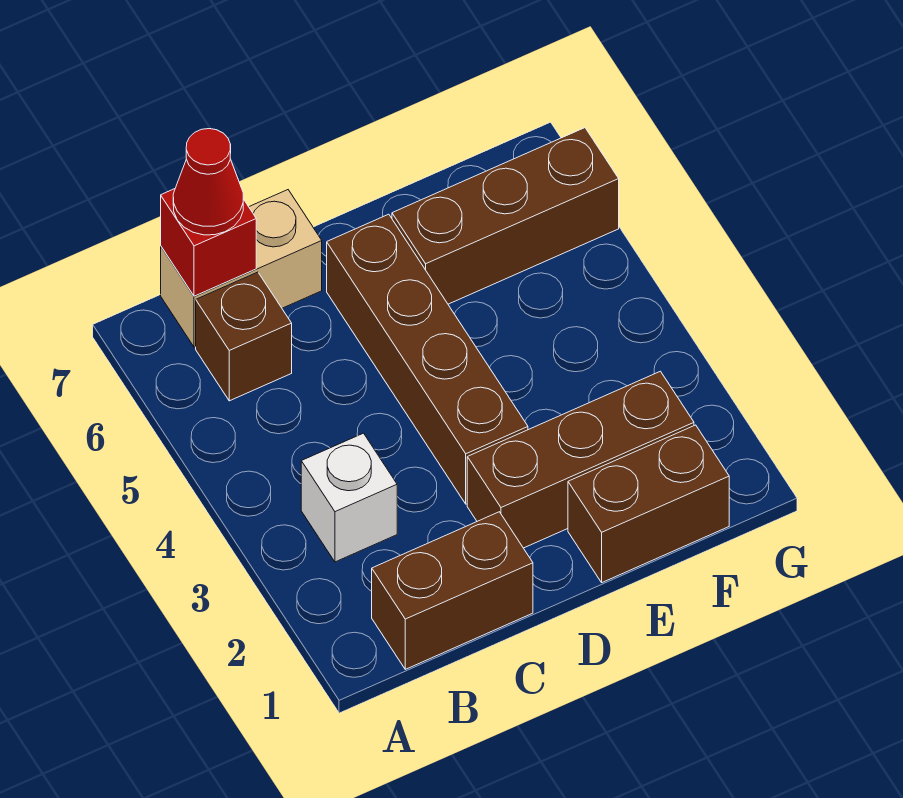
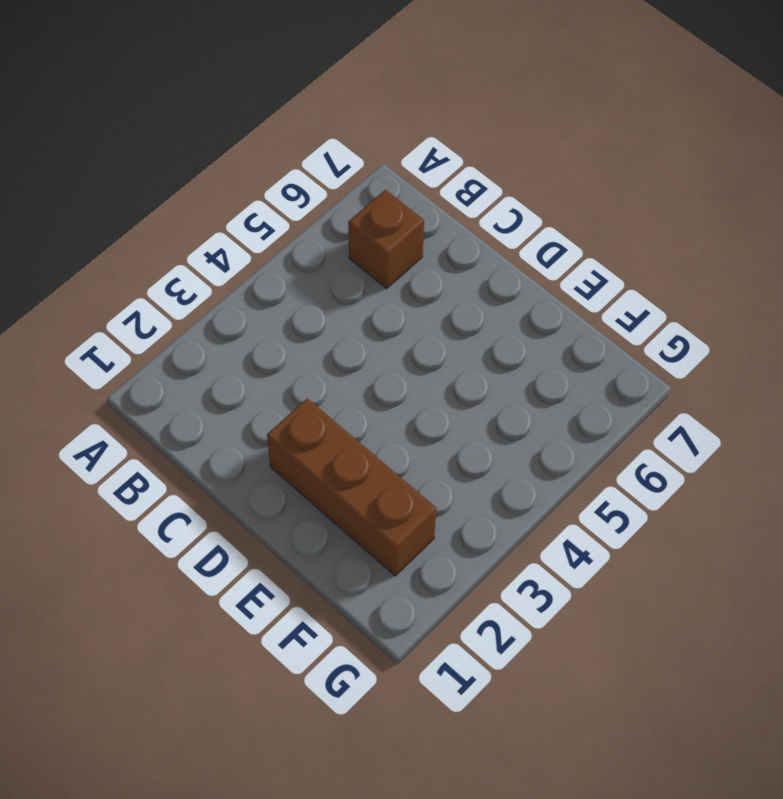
none -> brown 1x2 brick [372,512,533,669]
none -> white 1x1 brick [301,433,397,562]

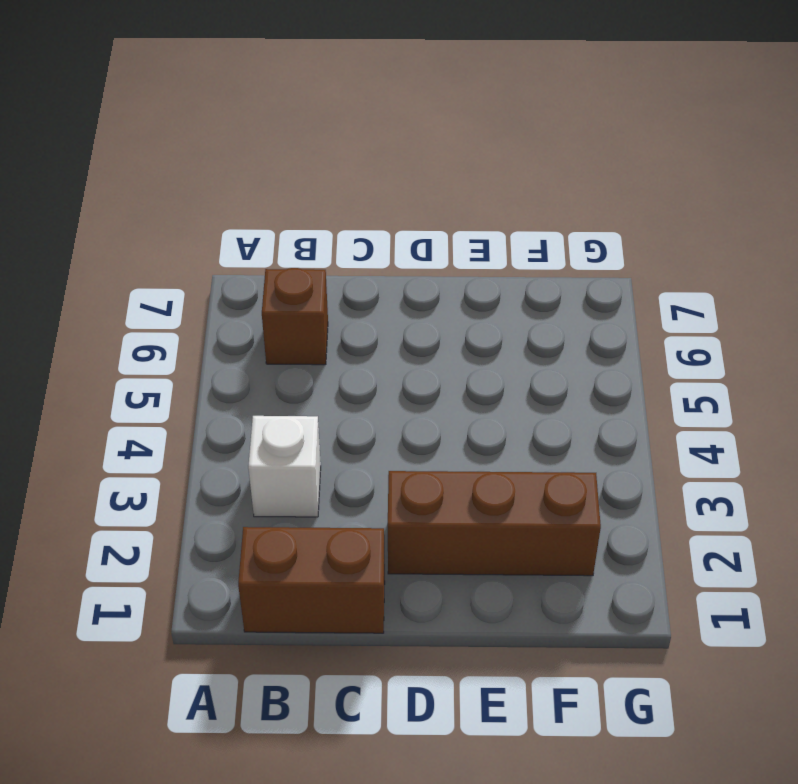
none -> tan 1x2 brick [161,190,322,347]
none -> brown 1x4 brick [327,214,528,504]

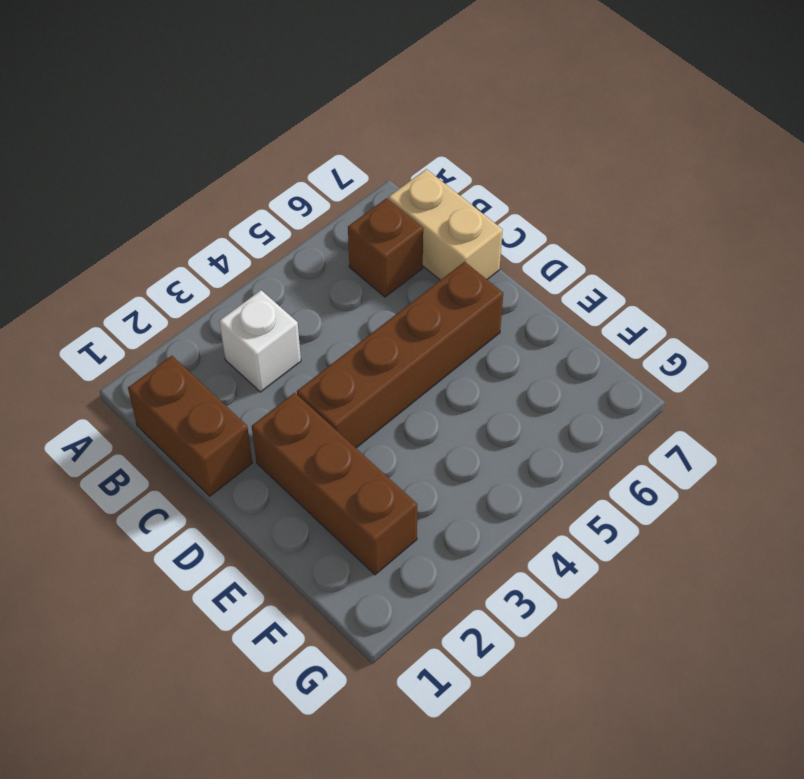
none -> brown 1x2 brick [568,425,729,582]
none -> brown 1x3 brick [392,128,619,304]

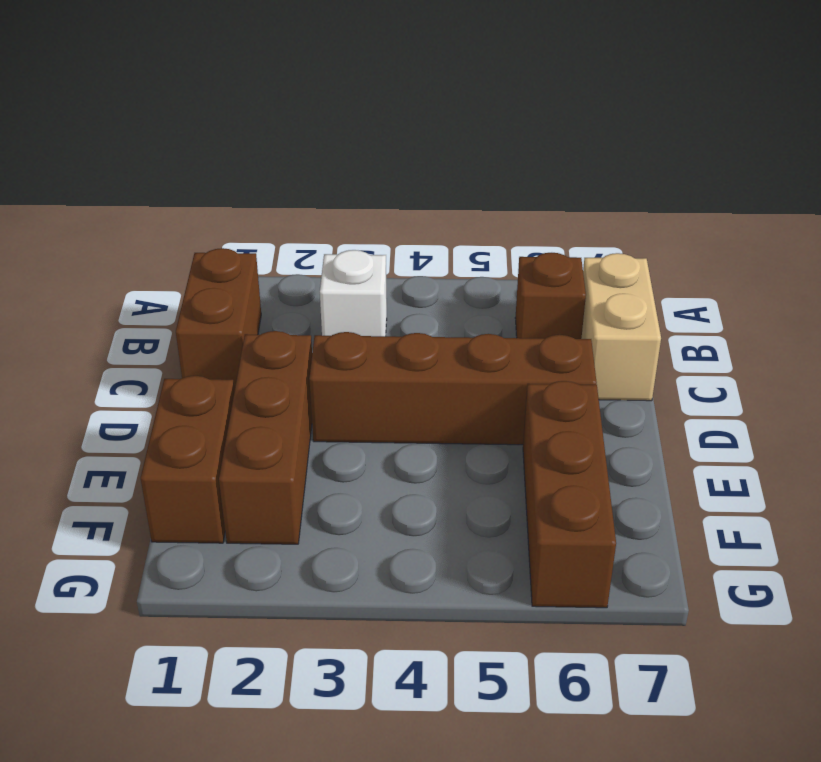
none -> red 1x1 brick [161,189,256,296]
none -> red 1x1 cone [173,129,243,235]

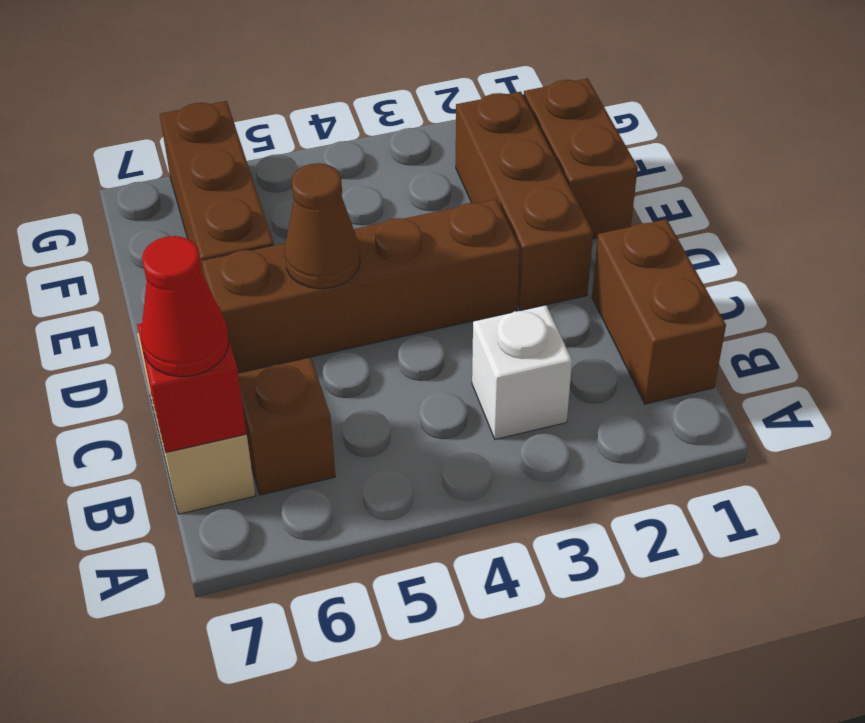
brown 1x1 cone [284,163,360,289] -> none

